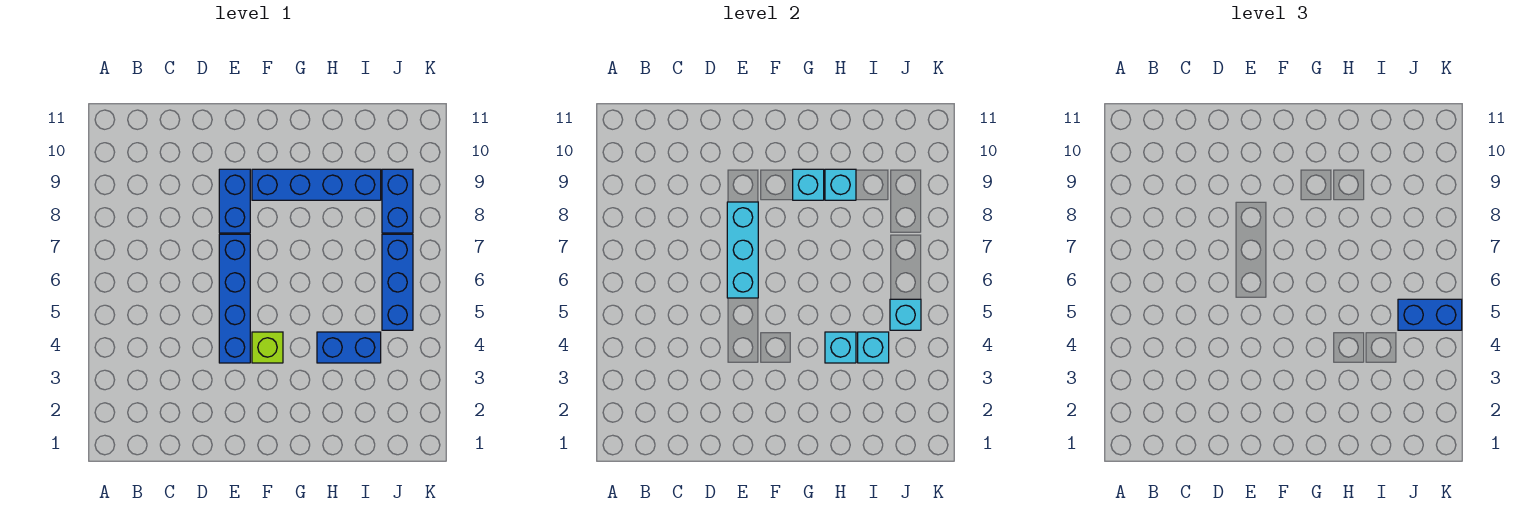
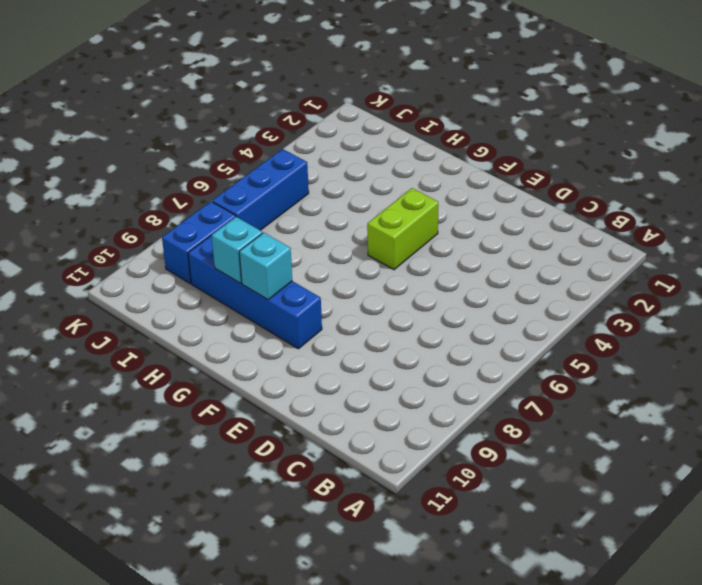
lime 1x2 brick [367,188,438,270] -> lime 1x1 brick [252,332,283,363]
none -> blue 1x4 brick [219,234,250,363]
none -> blue 1x2 brick [219,169,250,233]
none -> blue 1x2 brick [317,332,381,363]

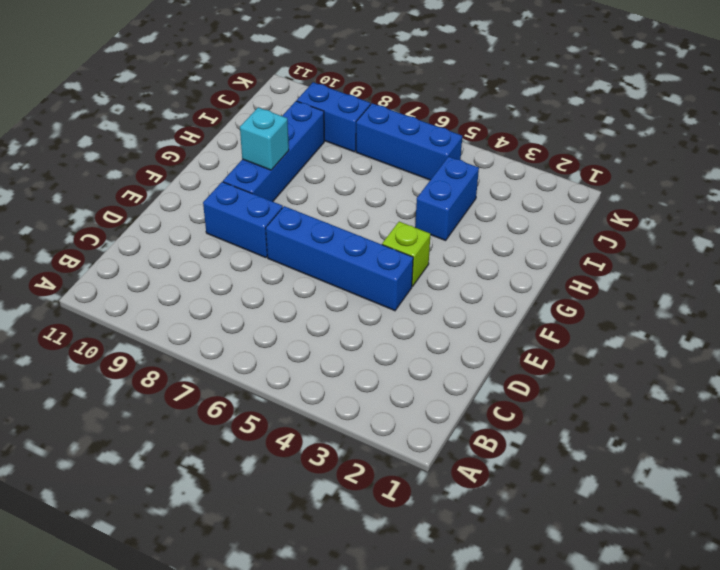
none -> cyan 1x3 brick [727,202,758,298]
none -> cyan 1x1 brick [825,332,856,363]
none -> cyan 1x1 brick [825,169,856,200]

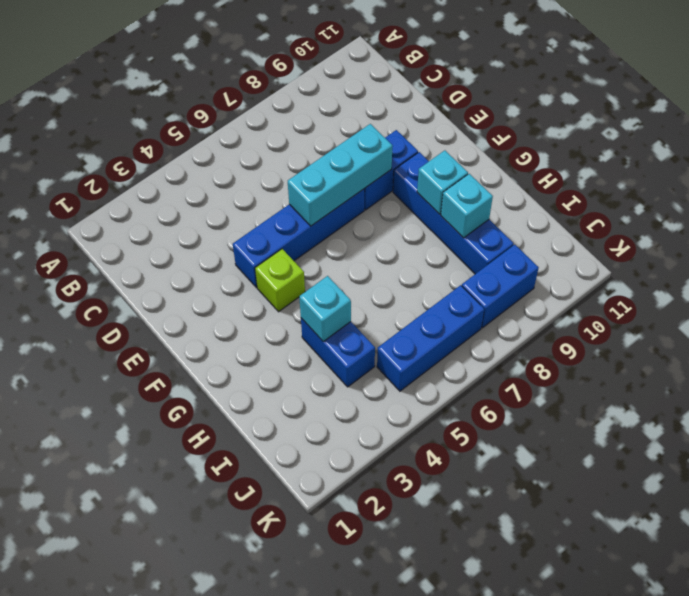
none -> cyan 1x1 brick [858,332,889,363]
none -> cyan 1x1 brick [890,299,921,330]
none -> blue 1x2 brick [1398,299,1462,330]

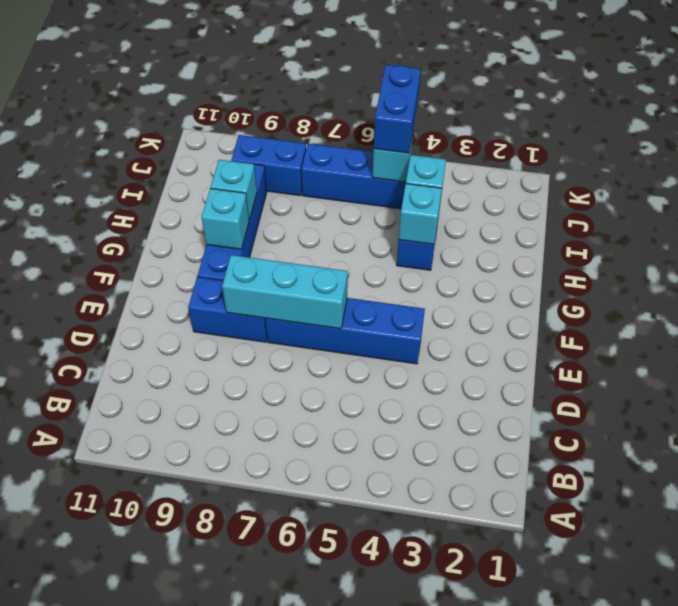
none -> lime 1x1 brick [252,332,283,363]

